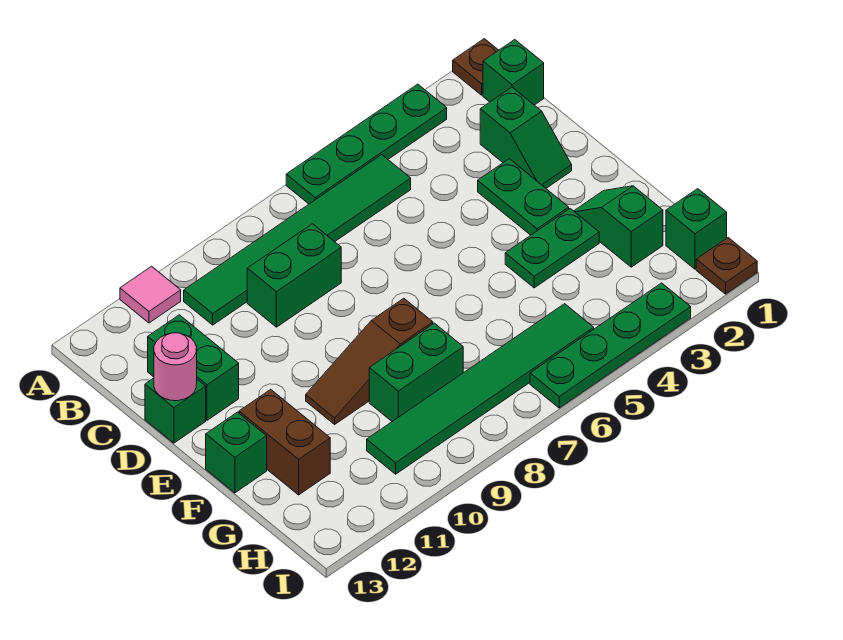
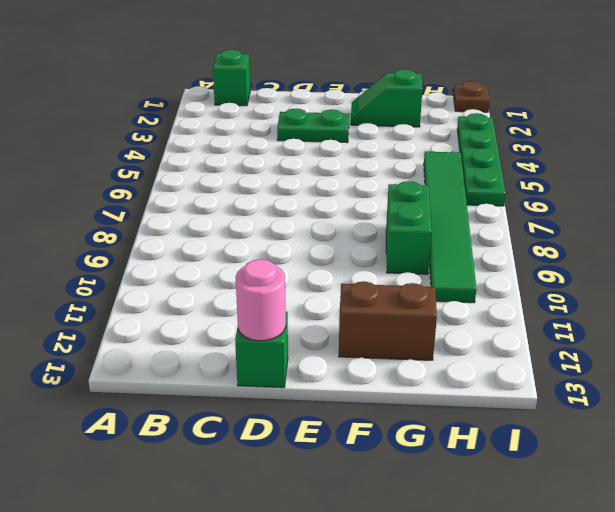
none -> brown 1x1 plate [453,39,499,95]
none -> green 1x4 plate [286,84,447,204]
none -> pink 1x1 tile [120,266,181,323]

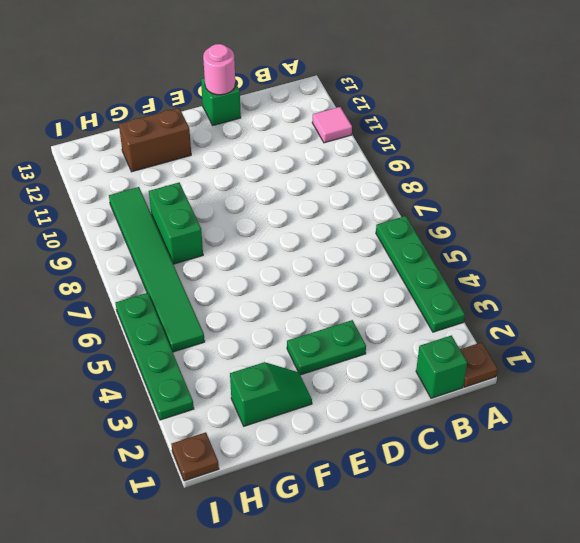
none -> green 1x6 tile [184,155,411,325]
none -> green 1x2 slope [480,87,572,188]
none -> green 1x2 brick [247,224,341,327]

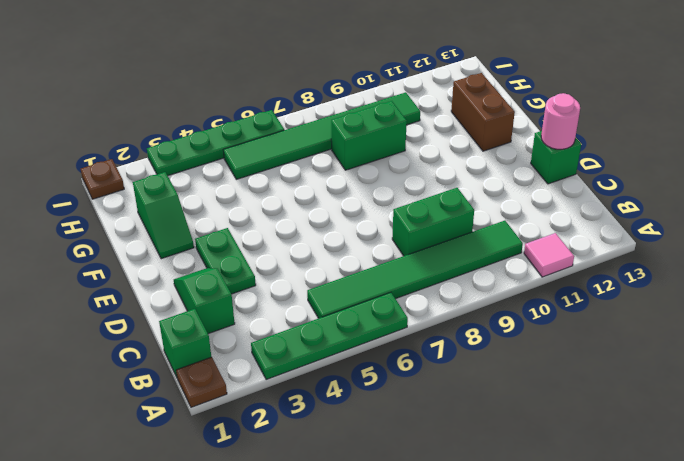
none -> green 1x2 brick [148,315,239,420]
none -> green 1x2 plate [505,209,599,288]
none -> brown 1x3 slope [306,298,433,424]

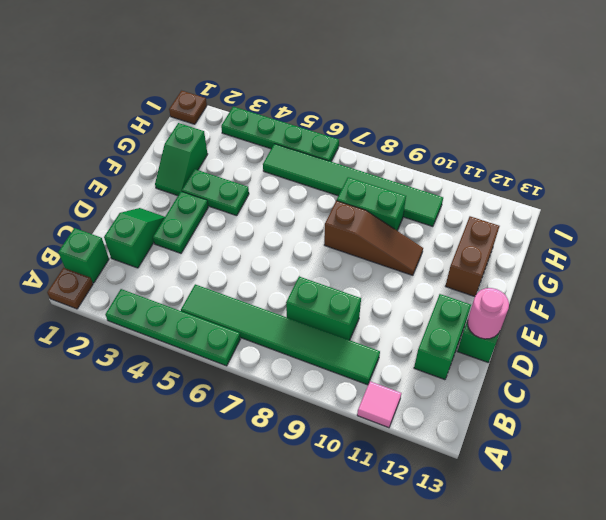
none -> green 1x1 brick [206,412,267,493]
none -> green 1x1 brick [666,189,727,269]

